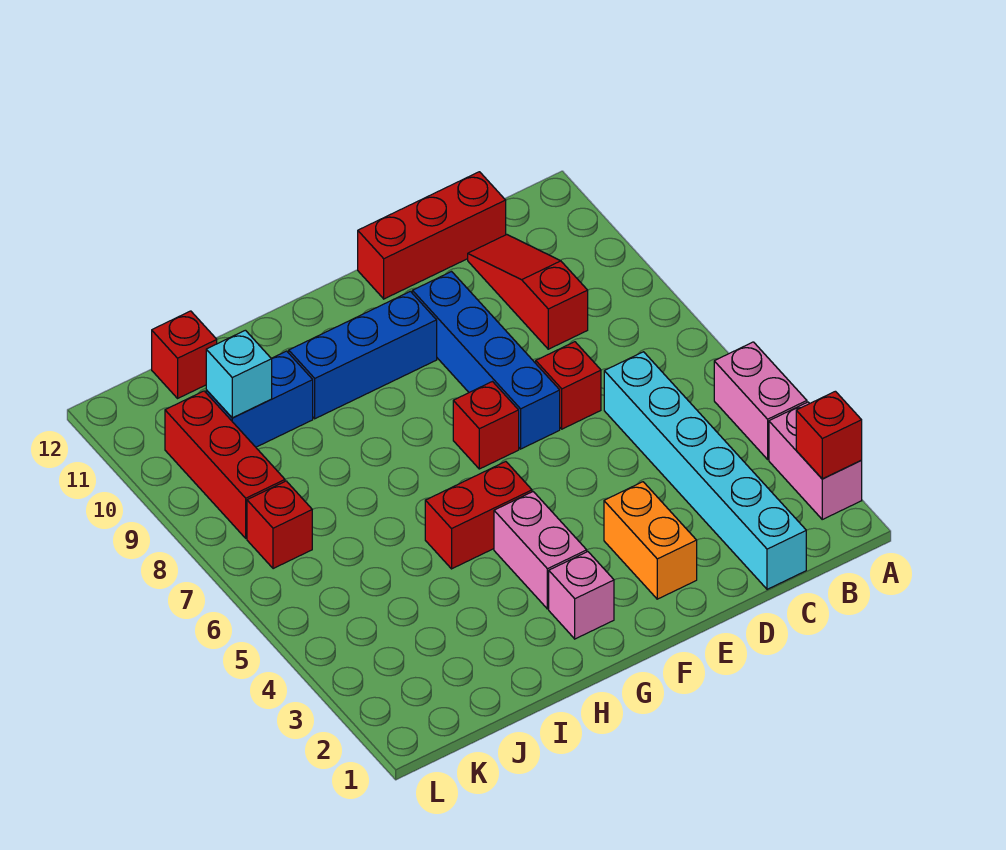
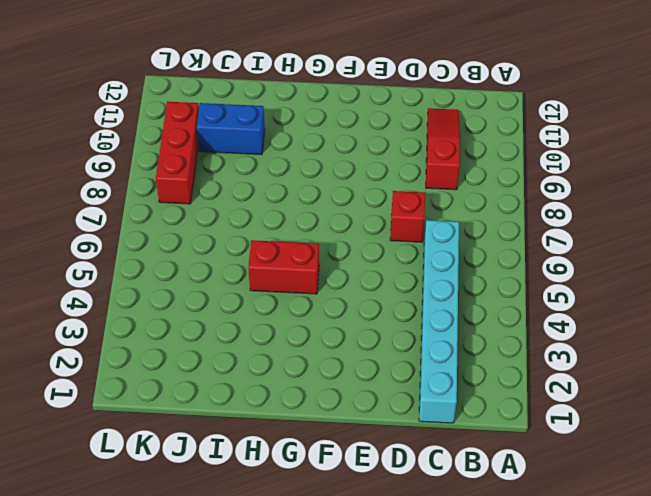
none -> pink 1x2 brick [769,402,862,519]
none -> pink 1x2 brick [714,342,807,459]
none -> red 1x3 brick [358,172,506,299]

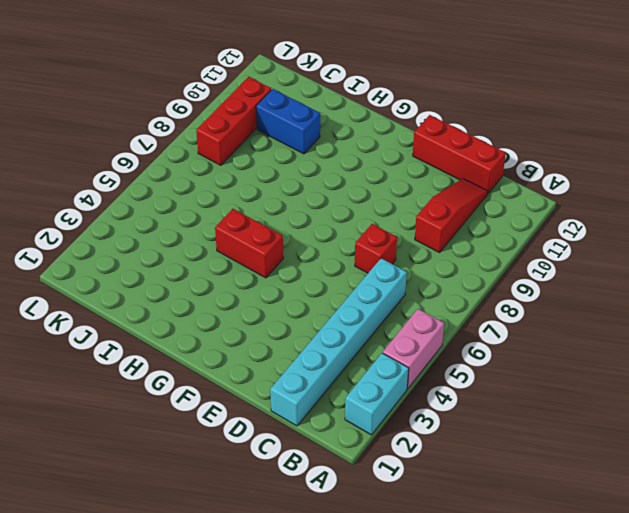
cyan 1x2 brick [345,353,409,435] -> pink 1x2 brick [769,402,862,519]
none -> orange 1x2 brick [604,482,697,599]
none -> blue 1x4 brick [412,272,560,449]
none -> red 1x1 brick [453,382,519,469]

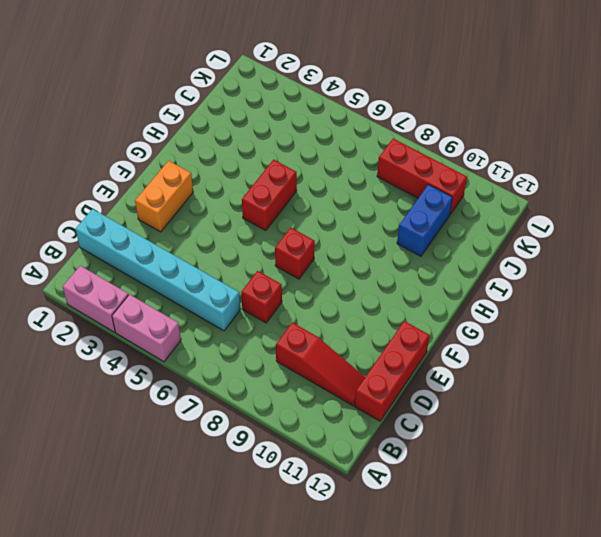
orange 1x2 brick [135,161,193,232] -> orange 1x2 brick turned to [604,482,697,599]
none -> blue 1x4 brick [412,272,560,449]
none -> blue 1x3 brick [289,291,437,419]
none -> pink 1x1 brick [549,552,614,639]

